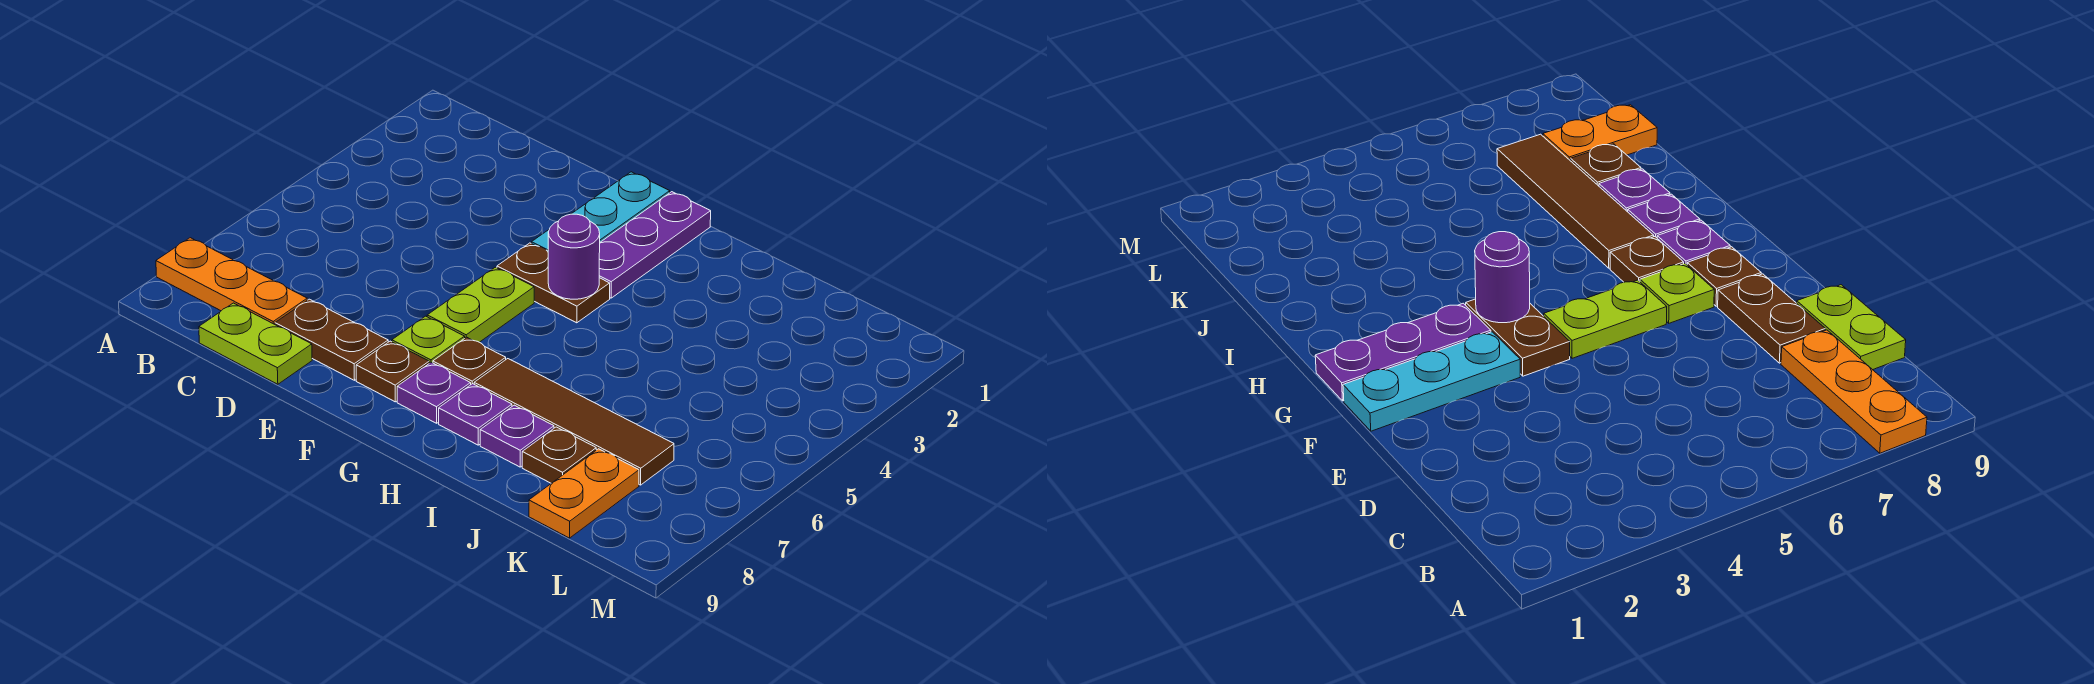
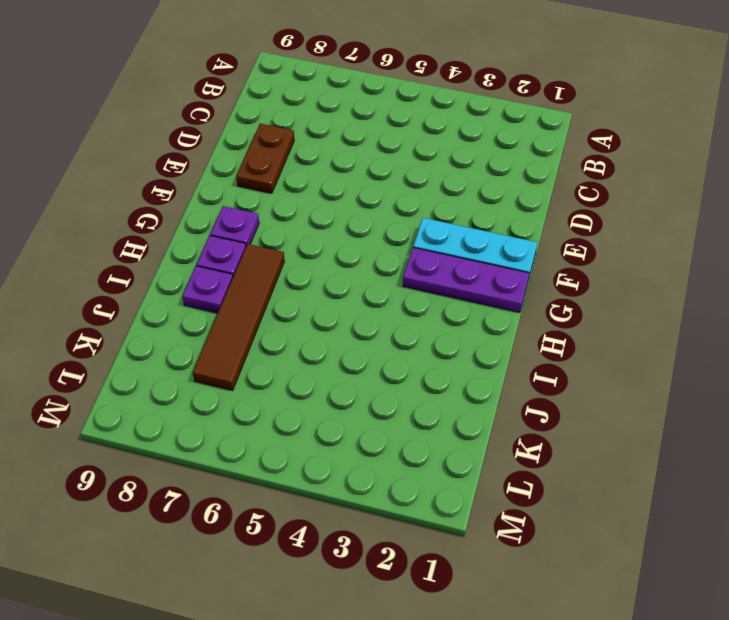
none -> orange 1x3 plate [156,238,307,324]
none -> lime 1x2 plate [199,303,312,384]
none -> brown 1x2 plate [497,243,610,323]

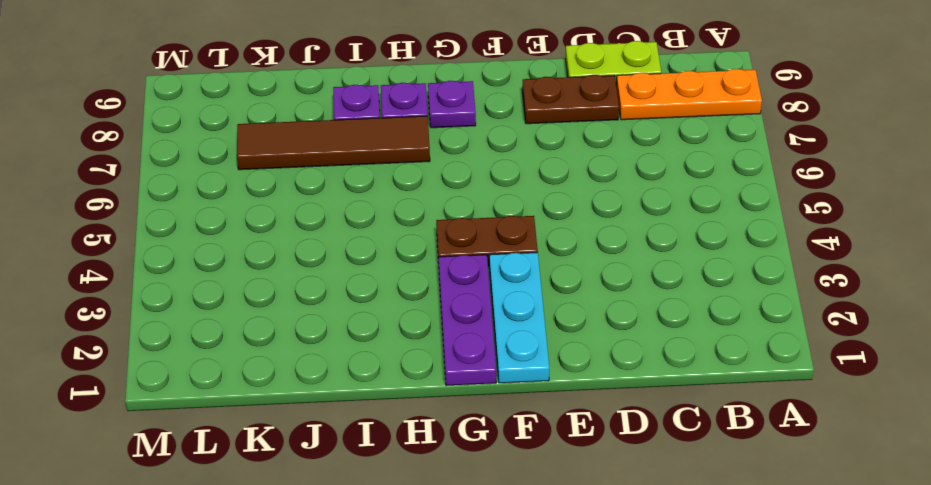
none -> lime 1x2 plate [427,267,534,342]
none -> lime 1x1 plate [392,316,465,363]
none -> brown 1x1 plate [356,341,429,402]

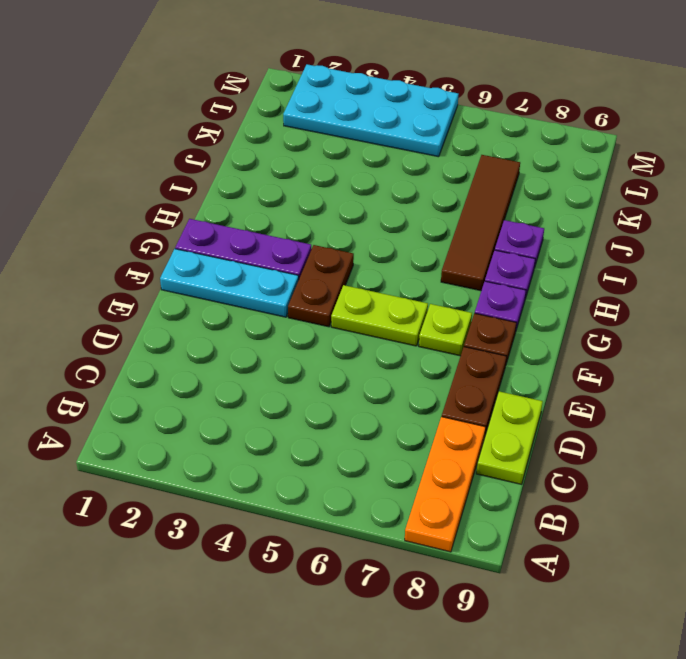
cyan 2x4 plate [283,64,459,157] -> none
none -> brown 1x1 plate [433,337,506,384]
none -> brown 1x1 plate [522,427,596,483]
none -> orange 1x2 plate [529,449,639,538]

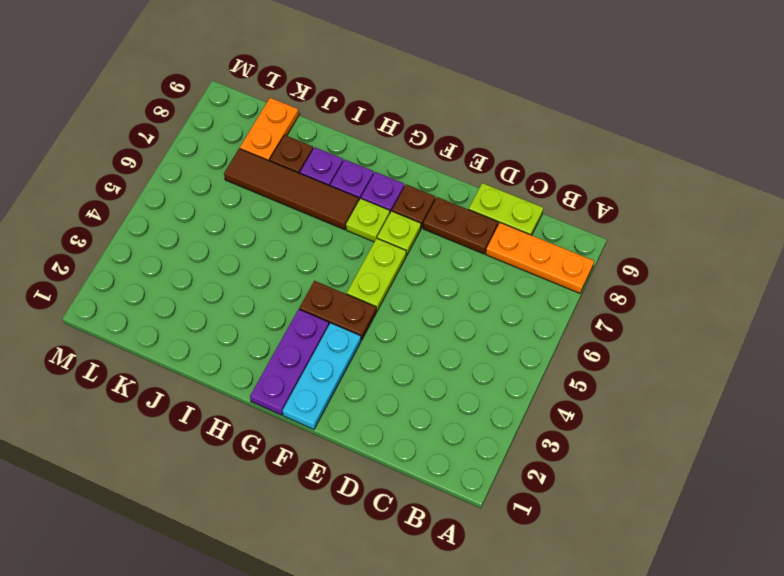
lime 1x1 plate [346,198,390,242] -> brown 1x1 plate [433,337,506,384]
none -> purple 1x1 round brick [548,214,600,299]

